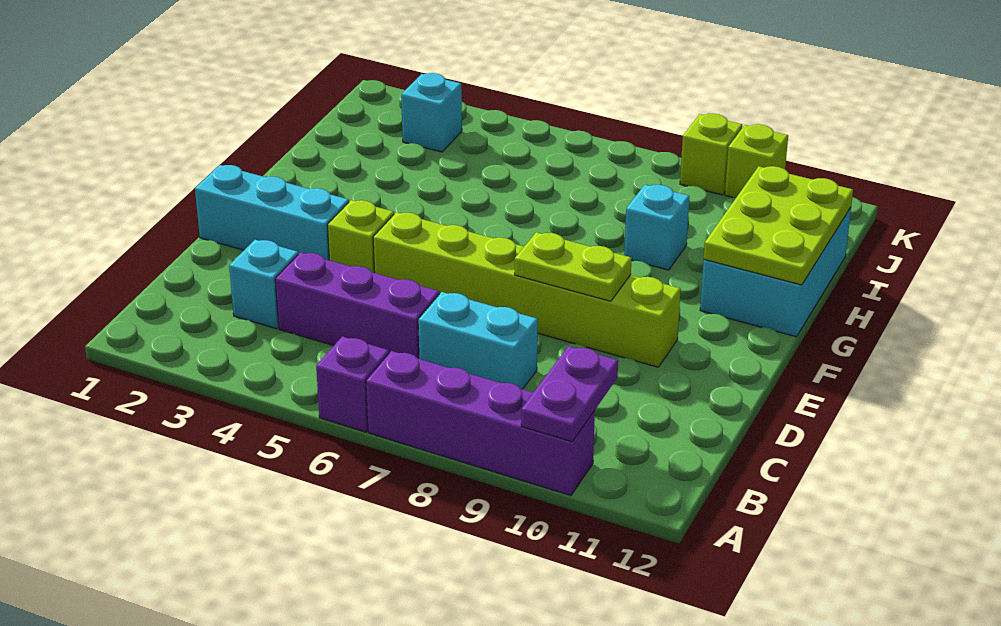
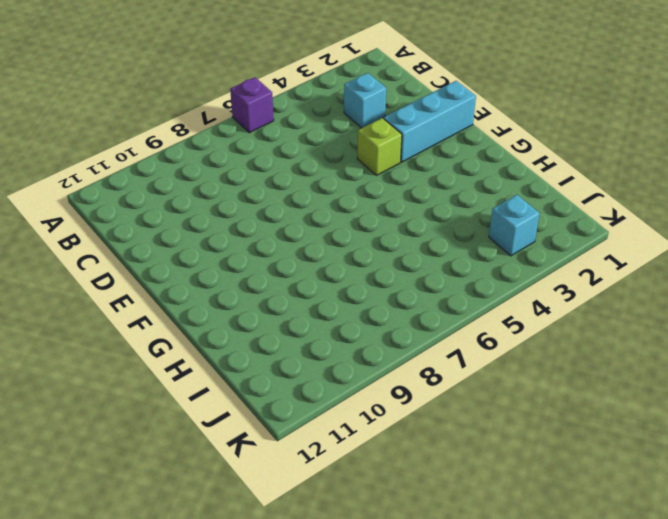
none -> purple 1x4 brick [366,351,595,496]
none -> purple 1x3 brick [275,252,439,359]
none -> cyan 1x2 brick [418,292,538,389]

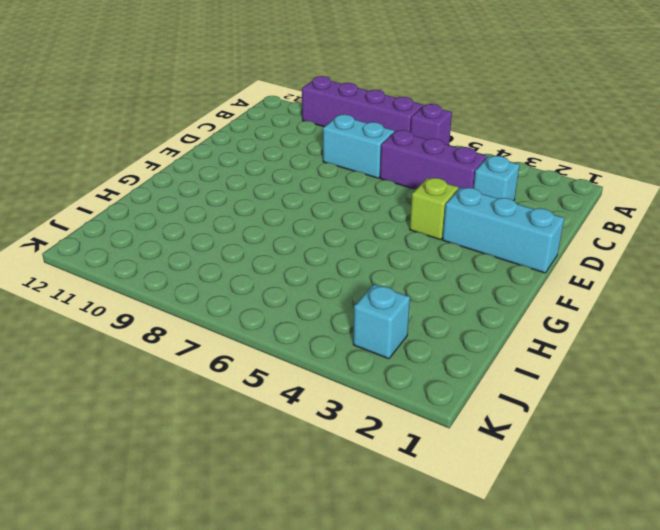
none -> lime 1x6 brick [373,212,681,367]
none -> cyan 2x3 brick [700,208,851,337]
none -> cyan 1x1 brick [624,185,689,270]

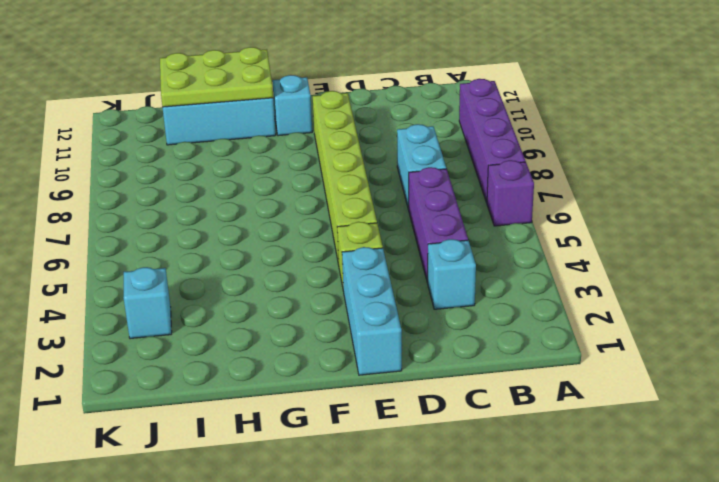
cyan 1x1 brick [272,75,312,136] -> cyan 1x1 brick moved to [624,185,689,270]
none -> lime 1x1 brick [680,114,742,195]
none -> lime 1x1 brick [725,124,788,198]
none -> purple 1x2 plate [521,346,618,442]

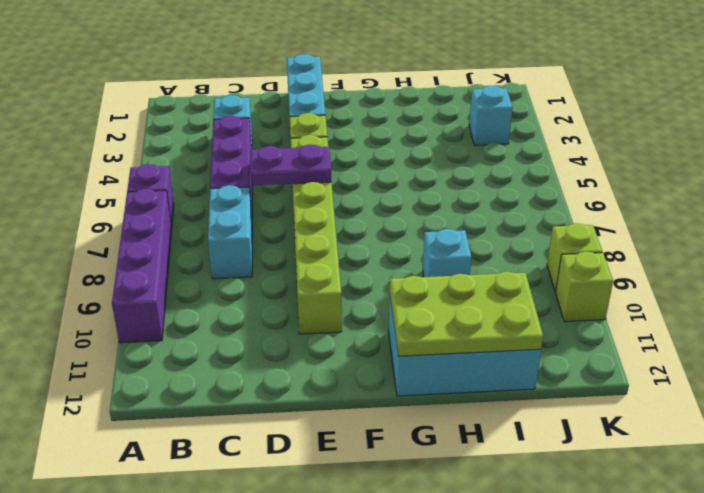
purple 1x2 plate [250,144,331,185] -> purple 1x2 plate moved to [521,346,618,442]
none -> lime 1x2 plate [515,232,632,301]

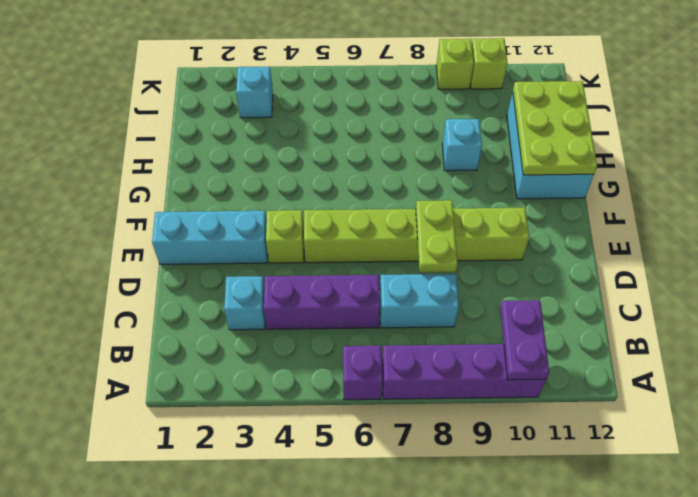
lime 1x2 plate [416,200,458,272] -> lime 1x2 plate turned to [515,232,632,301]

